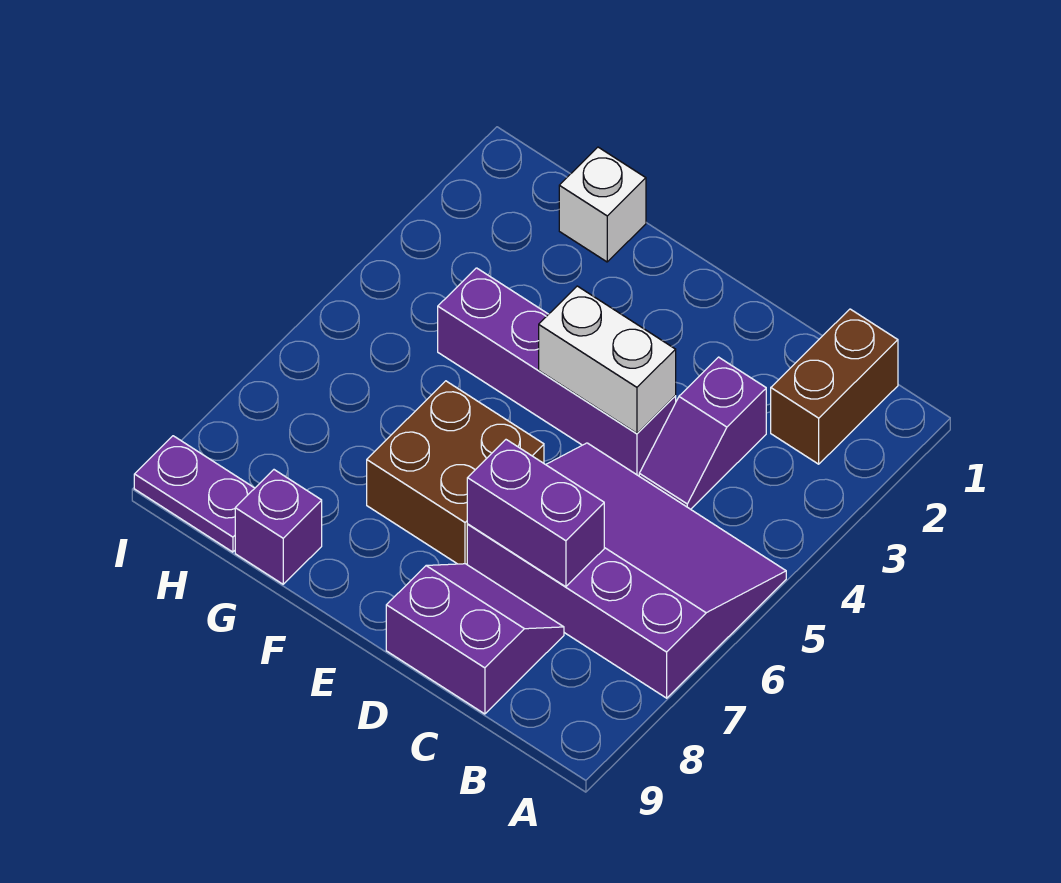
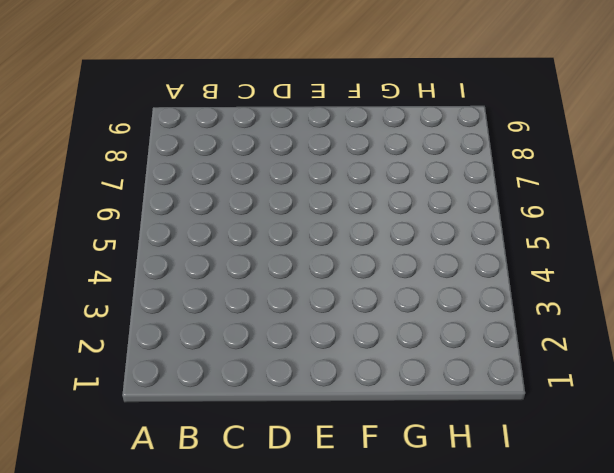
none -> purple 3x4 slope [467,443,786,698]
none -> brown 1x2 brick [771,309,898,464]

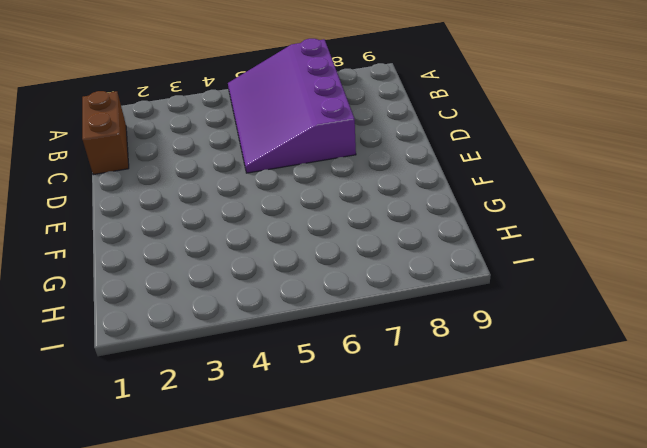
brown 1x2 brick [82,91,129,175] -> brown 1x2 brick turned to [771,309,898,464]
none -> purple 1x2 slope [639,357,766,509]
none -> purple 2x2 slope [386,564,564,714]

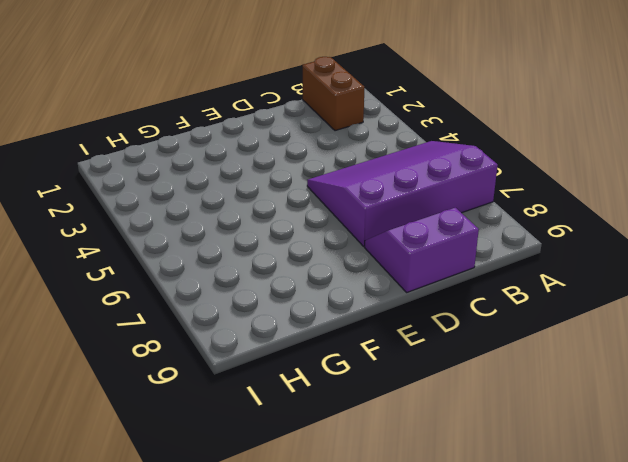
none -> purple 1x2 slope [639,357,766,509]
none -> purple 1x4 brick [438,268,676,476]

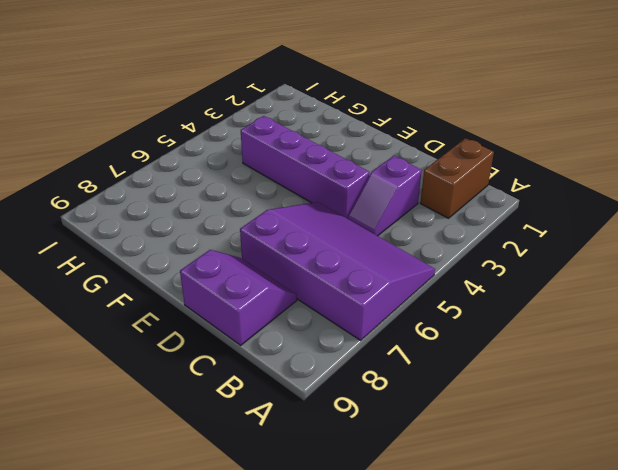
none -> brown 2x2 brick [367,381,544,564]
none -> white 1x1 brick [559,147,646,262]

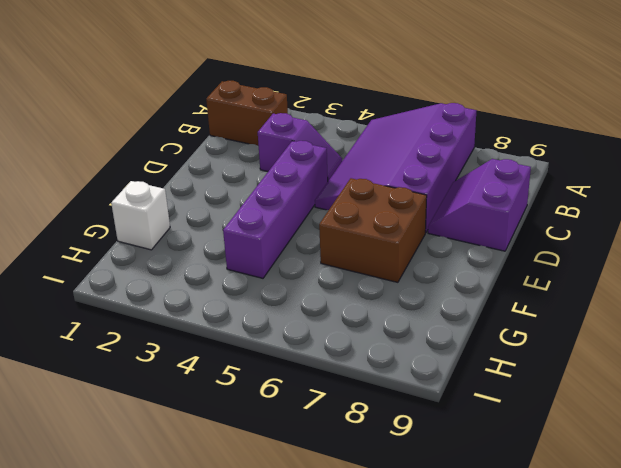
none -> purple 1x1 brick [235,470,322,584]
none -> purple 1x2 plate [134,436,255,552]

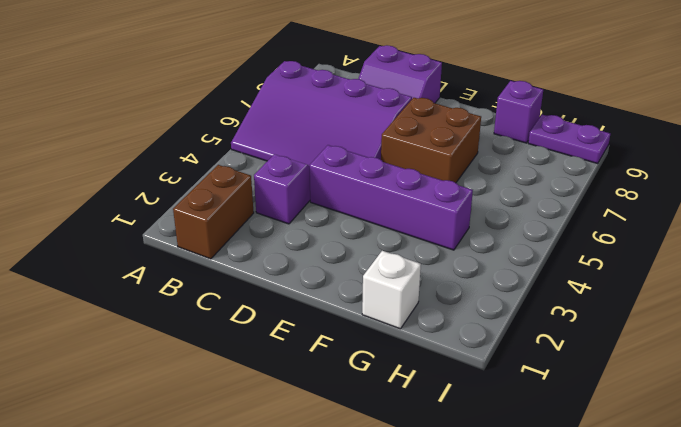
none -> purple 1x2 brick [467,440,604,587]
none -> white 1x2 brick [539,286,676,433]

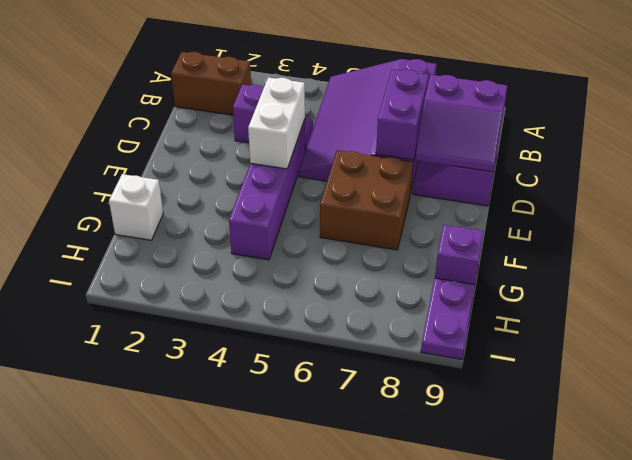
purple 2x2 slope [416,75,507,172] -> none

